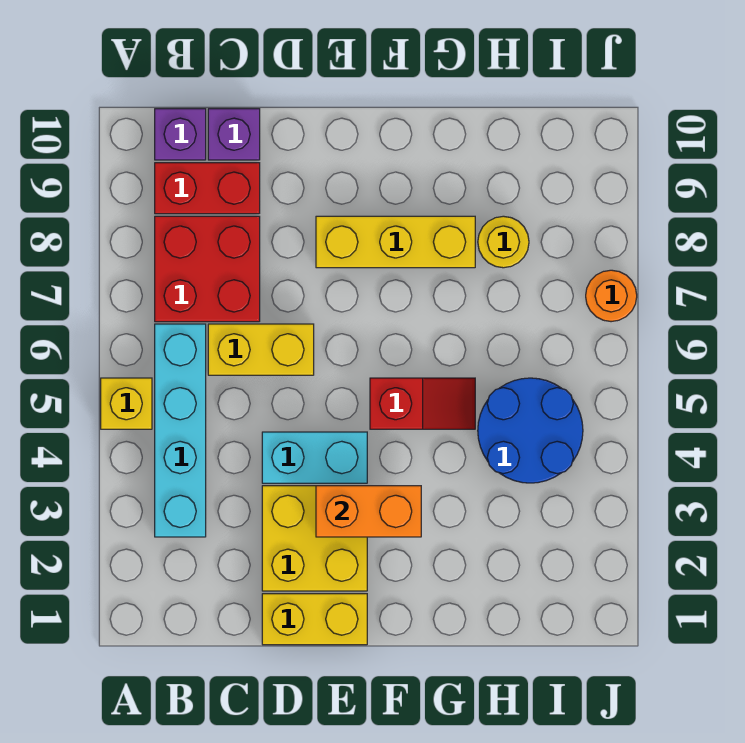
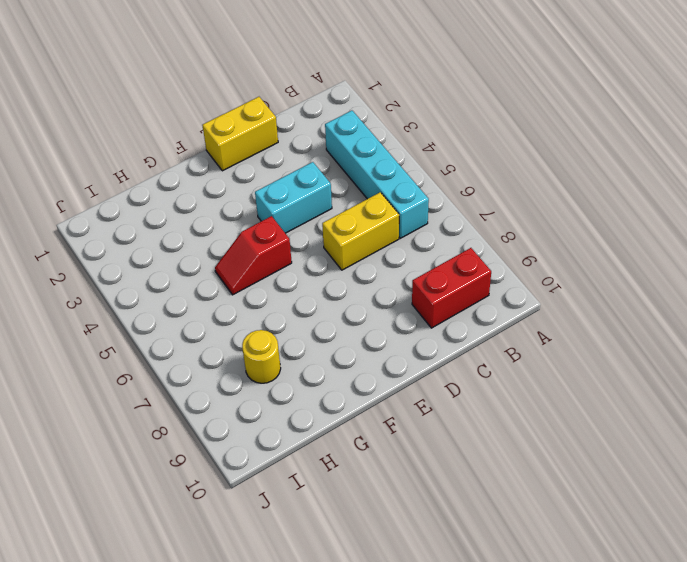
none -> yellow 1x1 brick [101,378,152,429]
none -> red 2x2 brick [155,216,260,322]
none -> purple 1x1 brick [155,109,206,160]

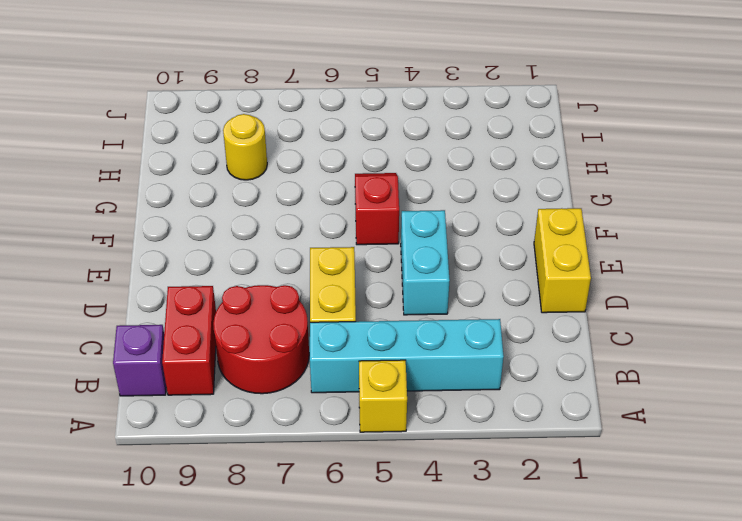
red 2x2 round brick [213,285,309,394] -> red 2x2 brick [155,216,260,322]
none -> purple 1x1 brick [208,109,260,160]
none -> yellow 2x2 brick [262,486,367,591]
none -> yellow 1x3 brick [316,216,475,268]

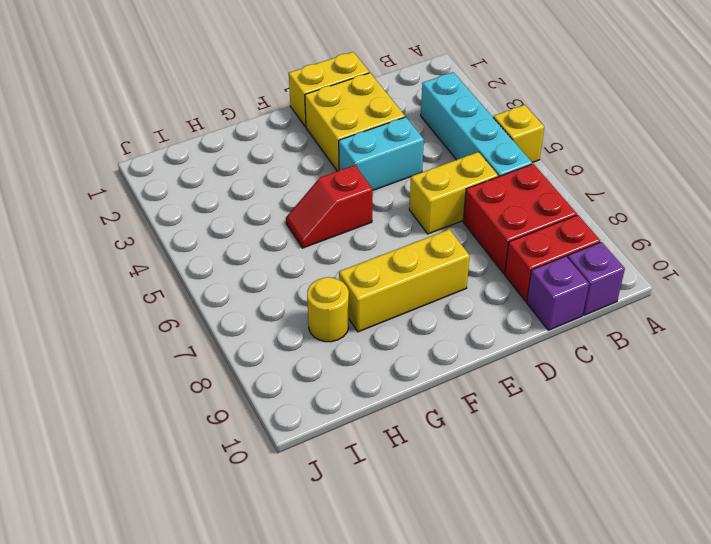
none -> blue 2x2 round brick [478,378,583,483]
none -> orange 1x1 round brick [586,270,637,322]
none -> orange 1x2 brick [316,486,421,537]

